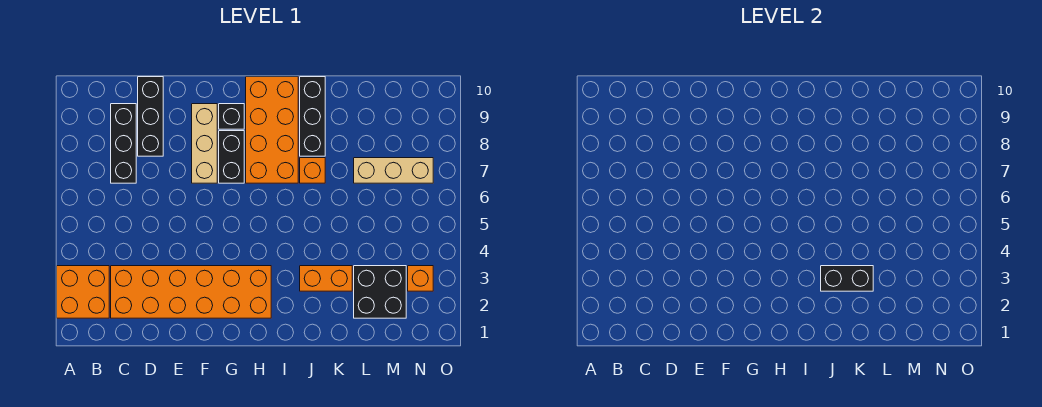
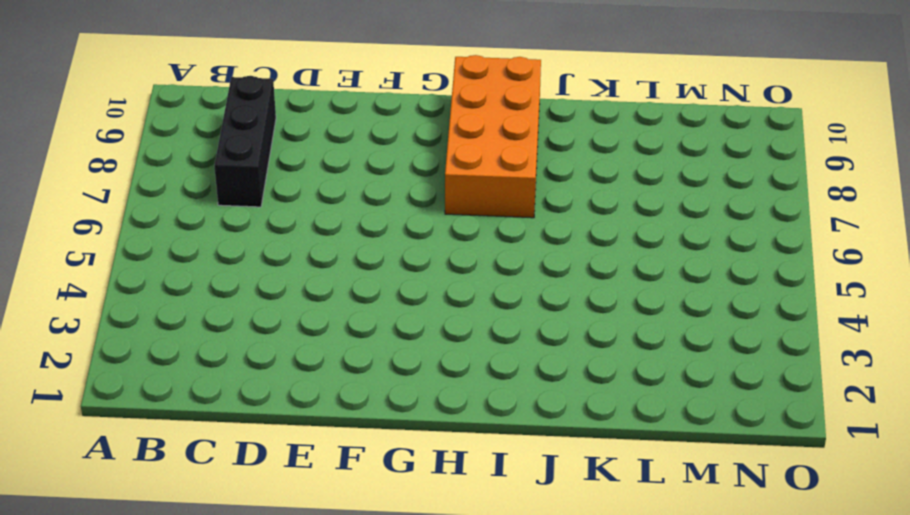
none -> orange 2x2 brick [57,266,109,318]
none -> orange 2x6 brick [111,266,271,318]
none -> black 1x3 brick [138,77,163,156]

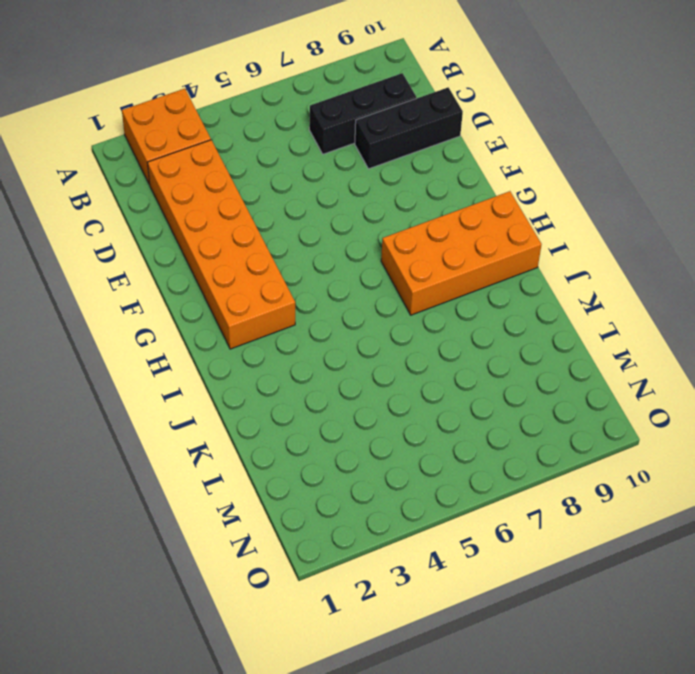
none -> tan 1x3 brick [192,104,217,183]
none -> black 1x2 brick [219,131,244,183]
none -> black 1x1 brick [219,104,244,129]

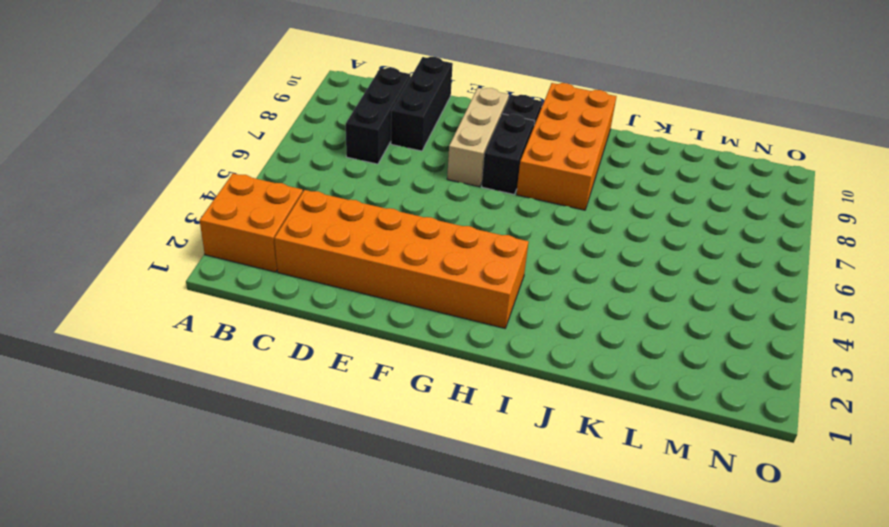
none -> orange 1x2 brick [300,266,352,291]
none -> orange 1x1 brick [300,158,325,183]
none -> black 1x3 brick [300,77,325,156]

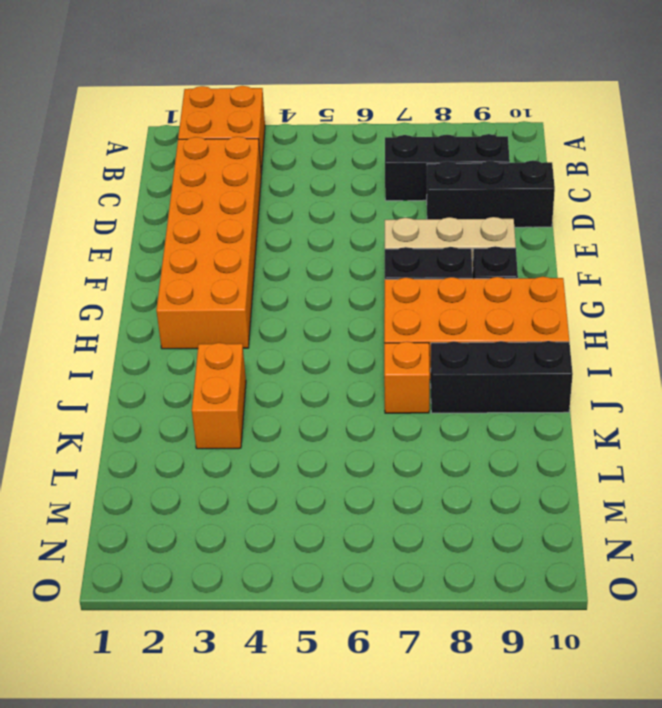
none -> black 2x2 brick [354,266,406,318]
none -> tan 1x3 brick [354,158,433,183]
none -> orange 1x1 brick [408,266,433,291]

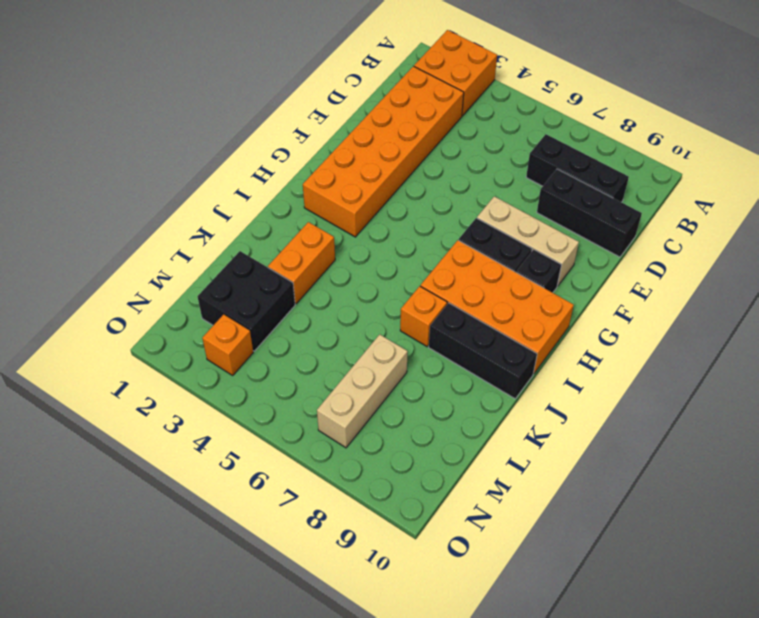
none -> black 1x2 brick [821,266,873,291]

